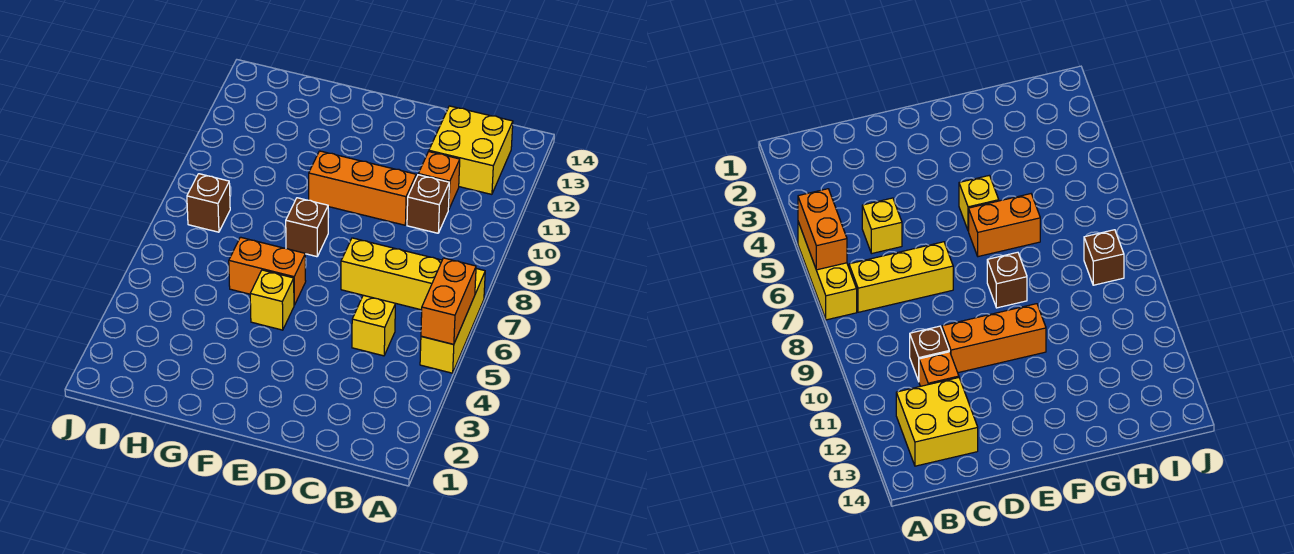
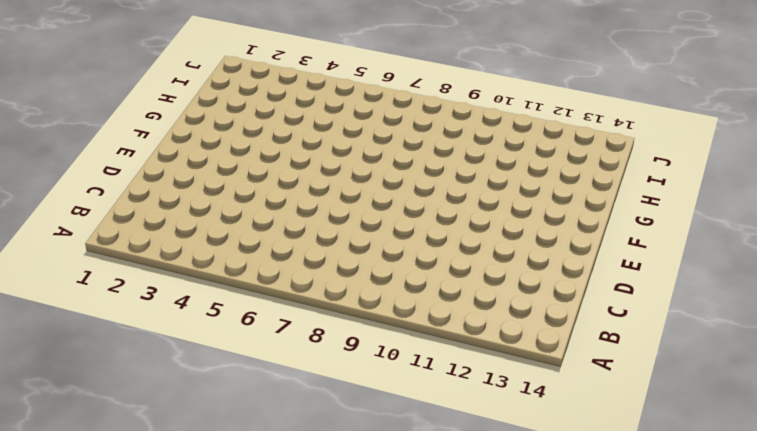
none -> yellow 1x3 brick [420,269,485,373]
none -> yellow 1x3 brick [341,238,442,310]
none -> yellow 2x2 brick [429,106,513,194]

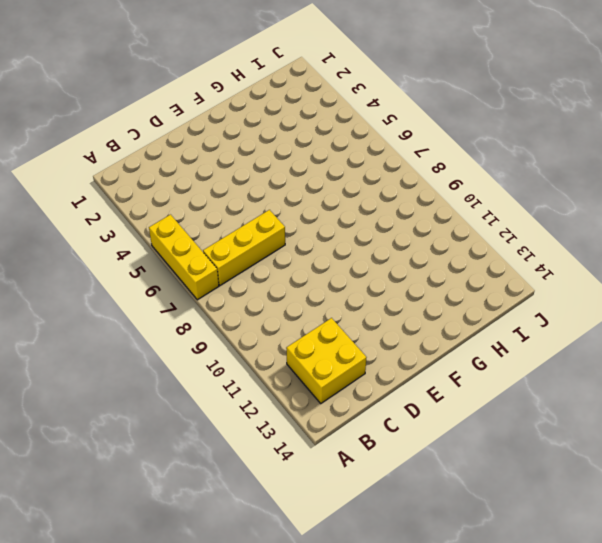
none -> yellow 1x1 brick [352,295,395,356]
none -> brown 1x1 brick [407,175,449,233]
none -> orange 1x1 brick [418,152,460,210]

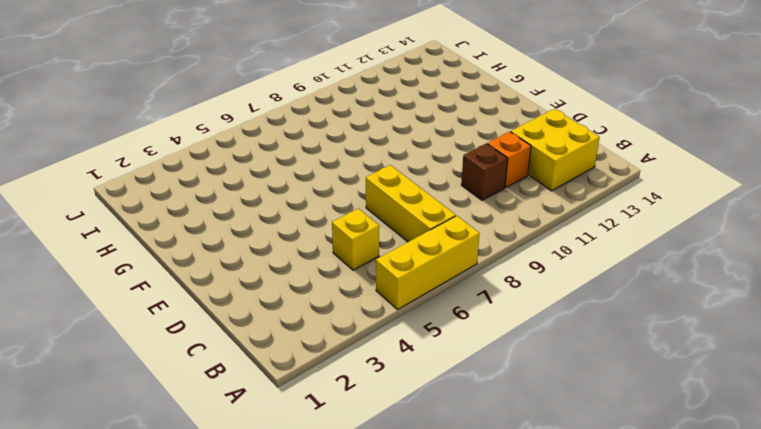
none -> orange 1x3 brick [309,151,416,225]
none -> yellow 1x1 brick [250,270,294,330]
none -> orange 1x2 brick [229,237,306,305]

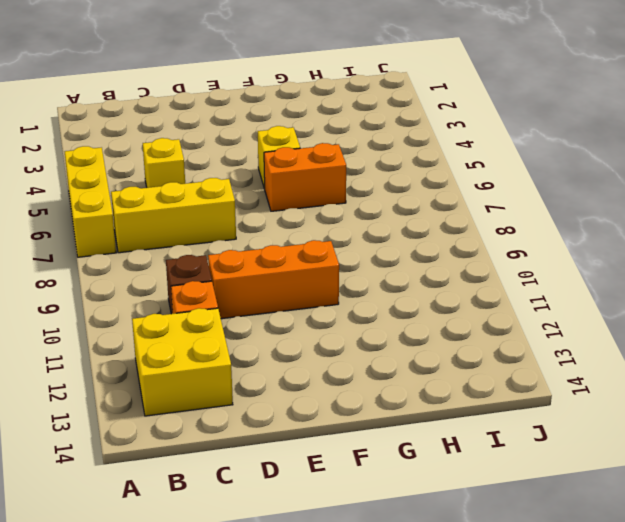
none -> brown 1x1 brick [286,198,328,257]
none -> brown 1x1 brick [187,174,230,232]
none -> orange 1x2 brick [421,258,476,344]

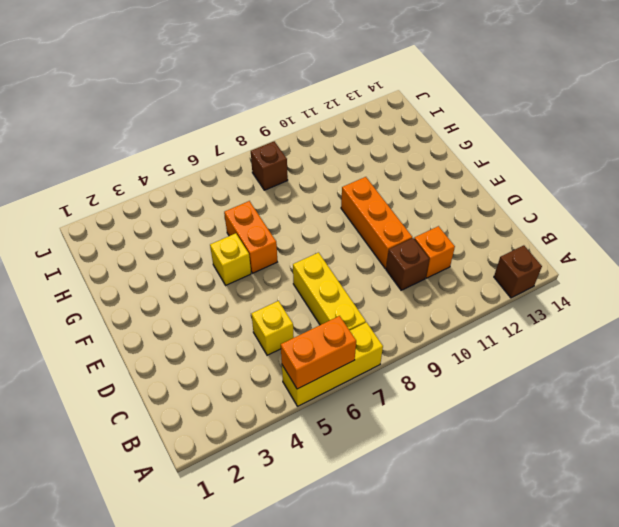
brown 1x1 brick [494,245,542,298] -> brown 1x1 brick moved to [286,198,328,257]
none -> yellow 2x2 brick [429,106,513,194]

